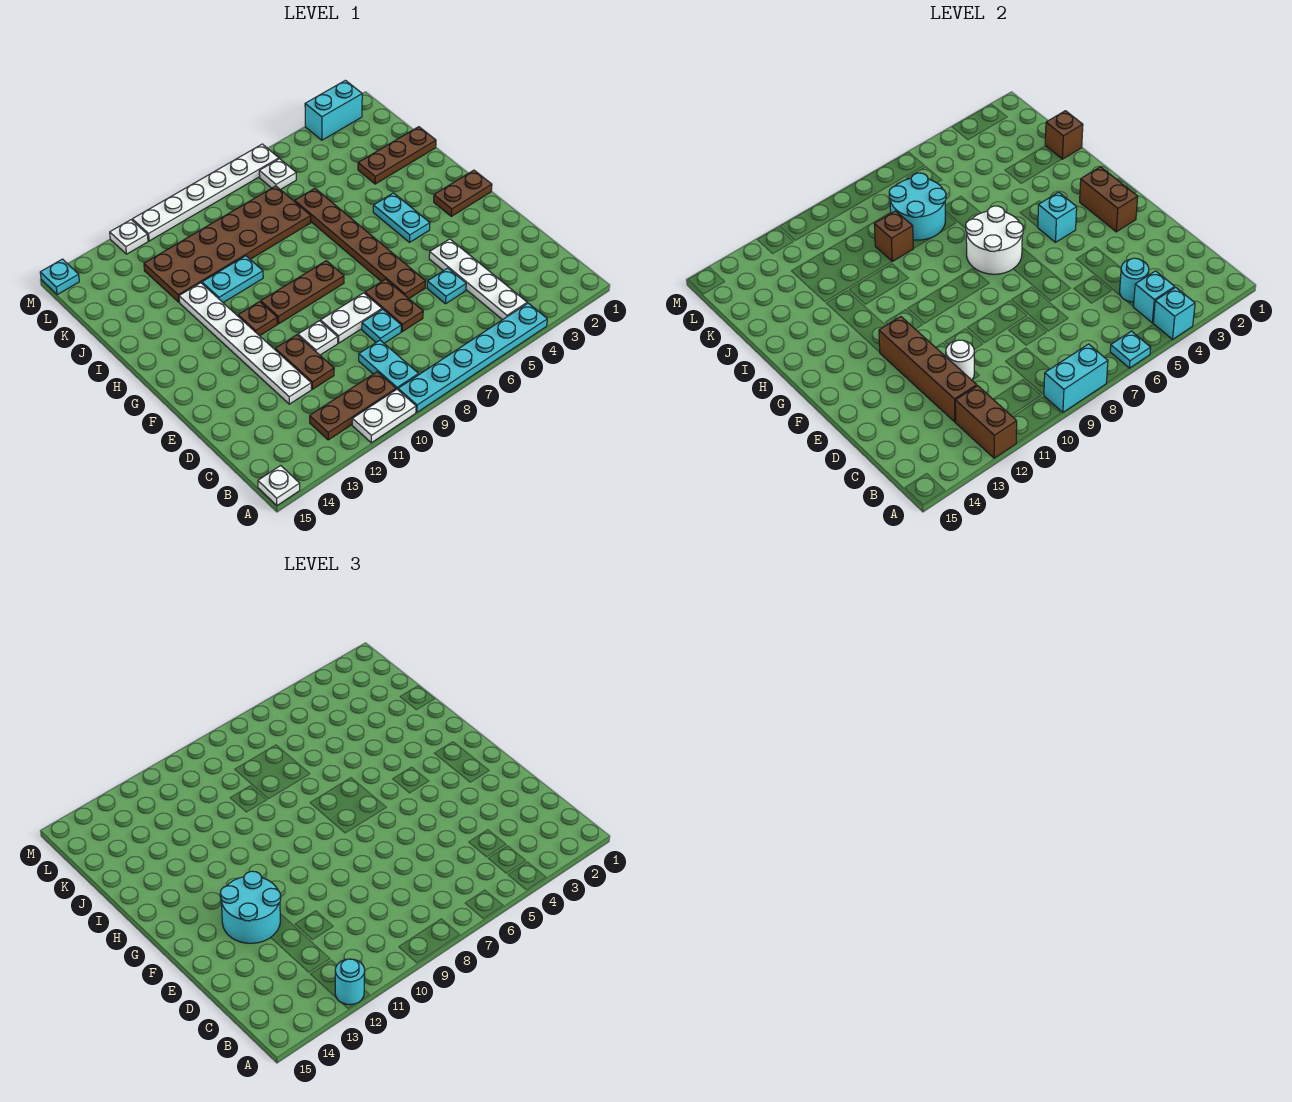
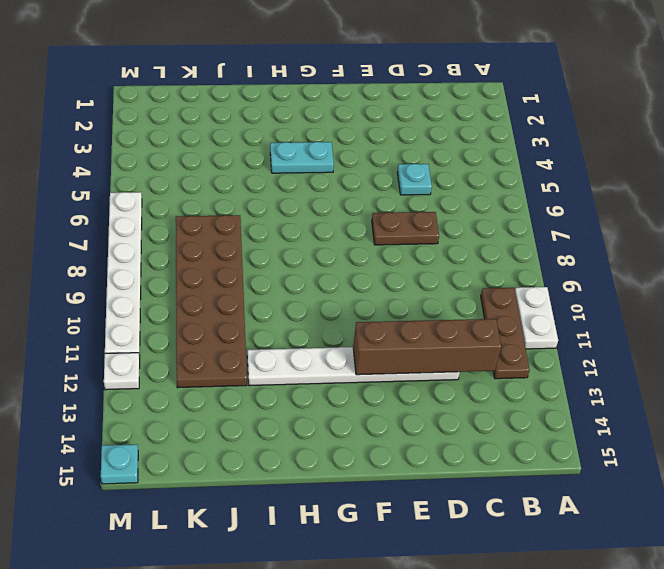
none -> cyan 1x6 plate [398,303,547,412]
none -> white 1x1 plate [258,466,300,505]
none -> white 1x4 plate [429,239,527,320]
none -> cyan 1x2 plate [359,340,419,389]

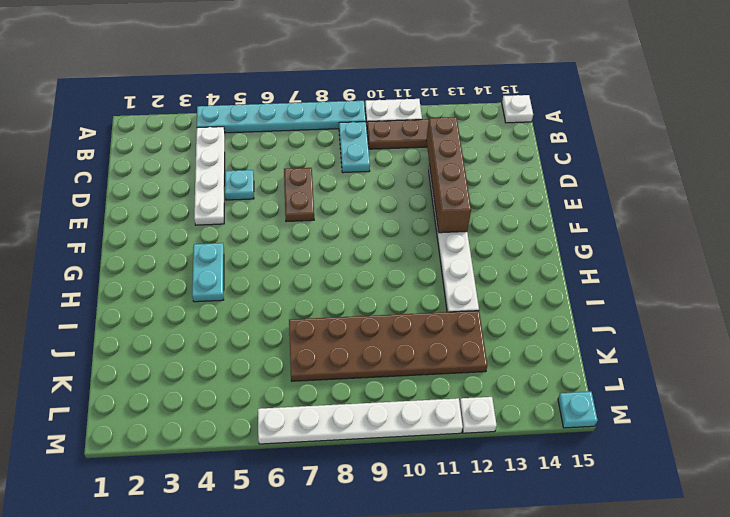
none -> cyan 1x1 plate [362,309,401,343]
none -> brown 1x2 plate [275,335,334,389]
none -> brown 1x6 plate [295,188,425,298]
none -> white 1x2 plate [321,293,382,343]

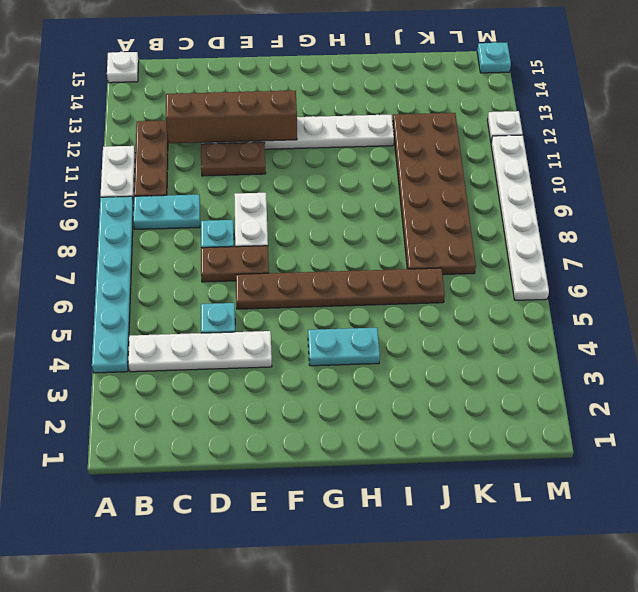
none -> white 1x1 plate [298,321,338,355]
none -> brown 1x2 plate [434,170,492,216]
none -> brown 1x3 plate [261,261,344,324]
none -> brown 1x1 plate [238,302,277,336]

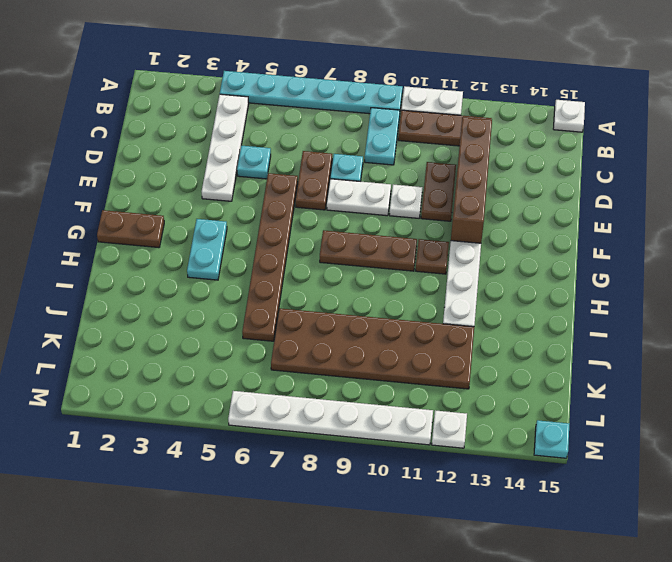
none -> cyan 1x2 plate [202,256,263,303]
none -> brown 1x3 plate [358,127,436,184]
none -> white 1x1 plate [259,159,296,190]
none -> cyan 1x2 brick [305,80,362,140]

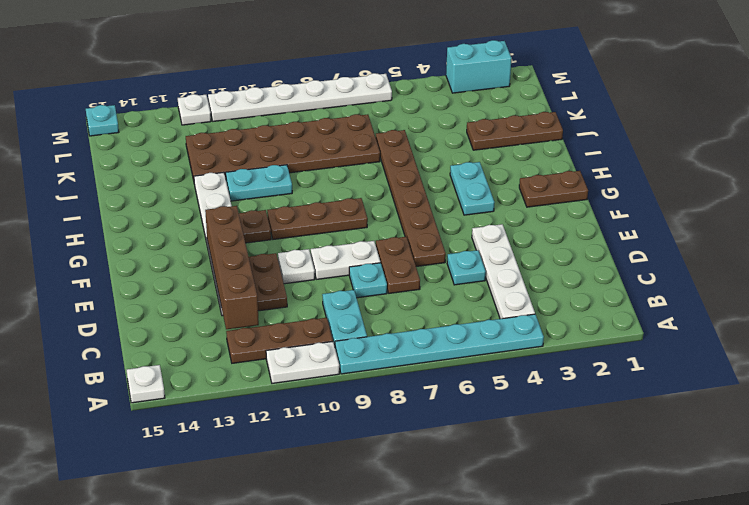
none -> white 1x1 plate [259,159,296,190]
none -> cyan 1x1 brick [1153,287,1195,340]
none -> cyan 1x1 plate [1110,331,1151,368]
none -> cyan 1x2 brick [1044,344,1108,412]

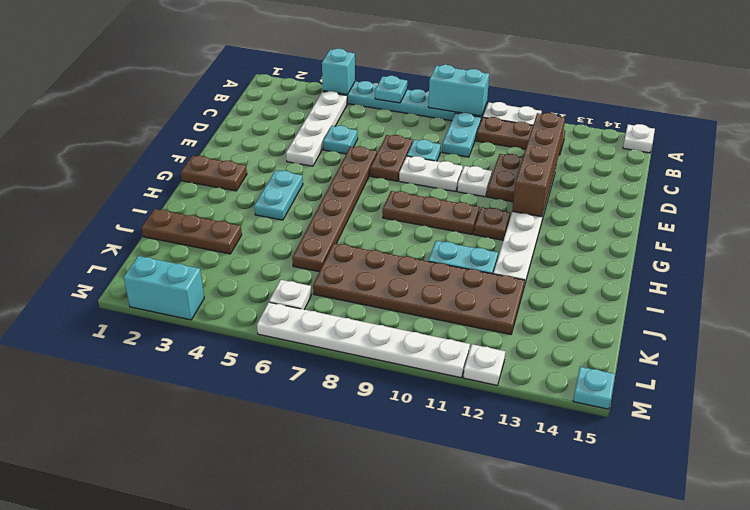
none -> brown 1x2 brick [955,386,1017,458]
none -> cyan 1x1 brick [1133,271,1175,323]
none -> cyan 1x1 round brick [1120,258,1149,302]
none -> white 1x1 round brick [946,340,974,380]

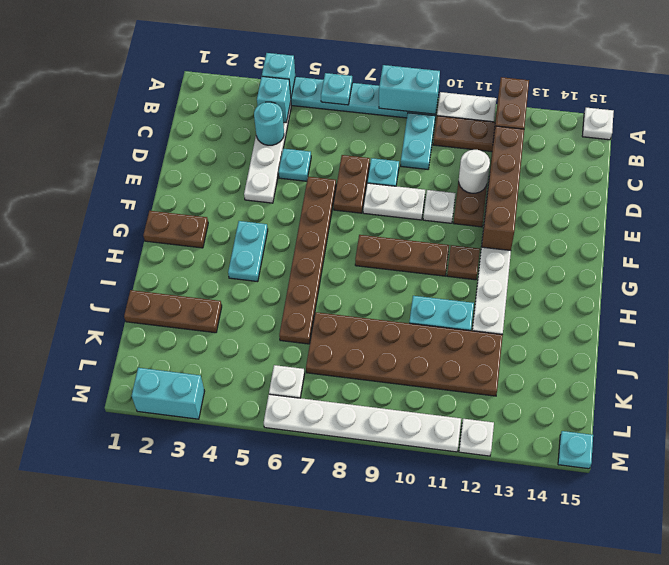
none -> brown 1x2 brick [1080,167,1138,232]
none -> cyan 1x1 brick [1038,192,1077,242]
none -> white 2x2 round brick [966,206,1023,274]
none -> brown 1x1 brick [1045,111,1083,159]

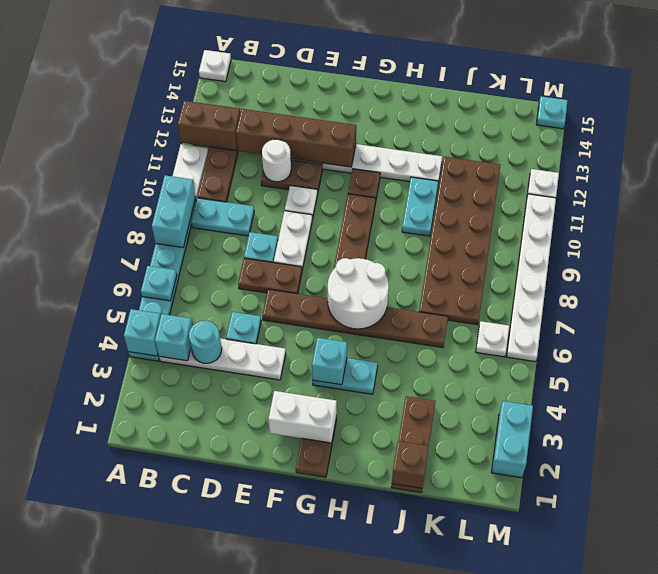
white 1x2 brick [268,391,337,443] -> brown 1x2 brick [1080,167,1138,232]
none -> cyan 2x2 round brick [889,173,946,240]
none -> brown 1x1 brick [874,211,913,261]
none -> cyan 1x1 round brick [335,959,365,1005]
none -> cyan 2x2 round brick [220,871,281,943]

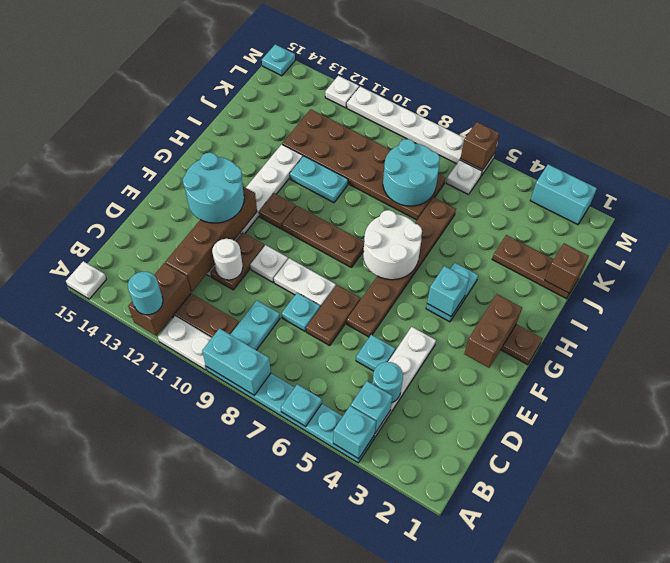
brown 1x1 brick [460,122,499,170] -> brown 1x1 brick moved to [874,211,913,261]

